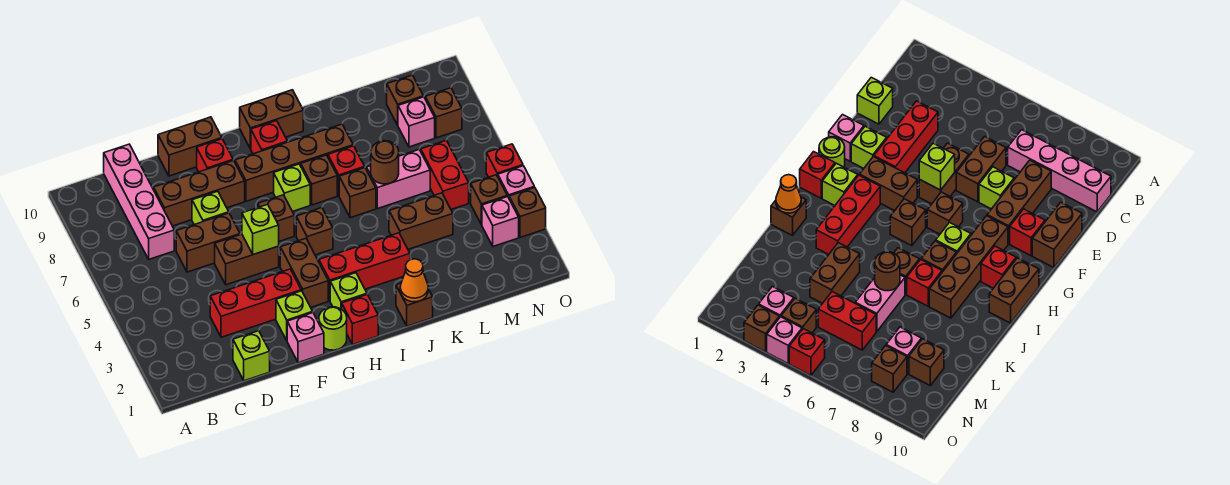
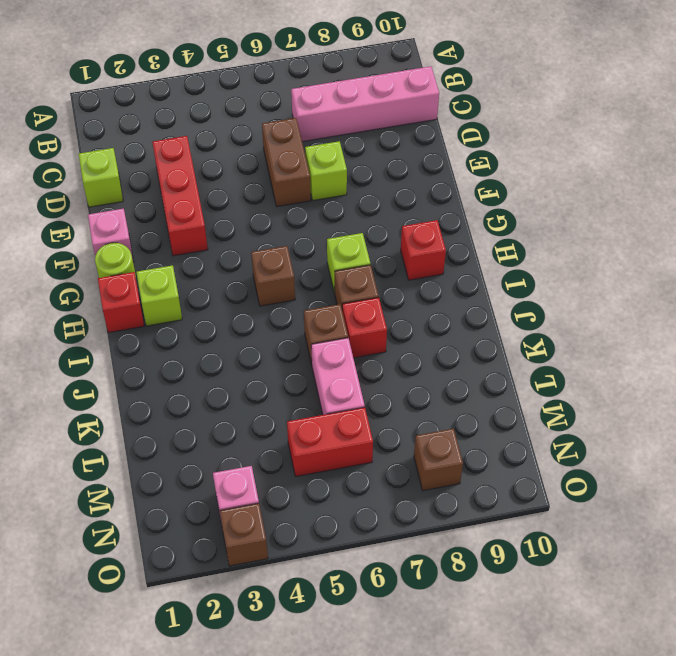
none -> brown 1x3 brick [154,160,245,226]
none -> brown 1x2 brick [215,234,279,285]
none -> brown 1x2 brick [158,117,222,176]
none -> lime 1x1 brick [276,291,313,340]

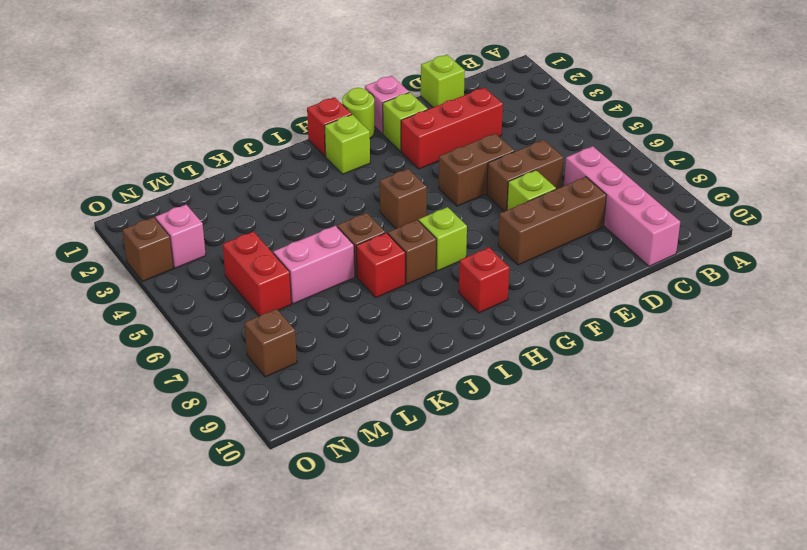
none -> brown 1x2 brick [158,117,222,176]
none -> red 1x1 brick [197,139,233,172]
none -> brown 1x2 brick [280,238,328,307]
none -> brown 1x1 brick [258,195,294,241]

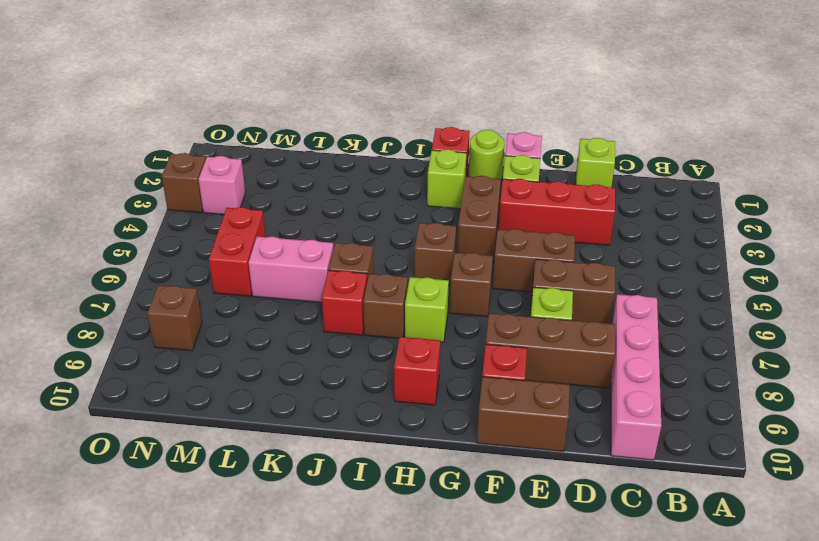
none -> brown 1x4 brick [235,124,353,201]
none -> red 1x3 brick [319,233,410,300]
none -> brown 1x2 brick [240,90,303,149]
none -> brown 1x1 brick [396,283,433,326]

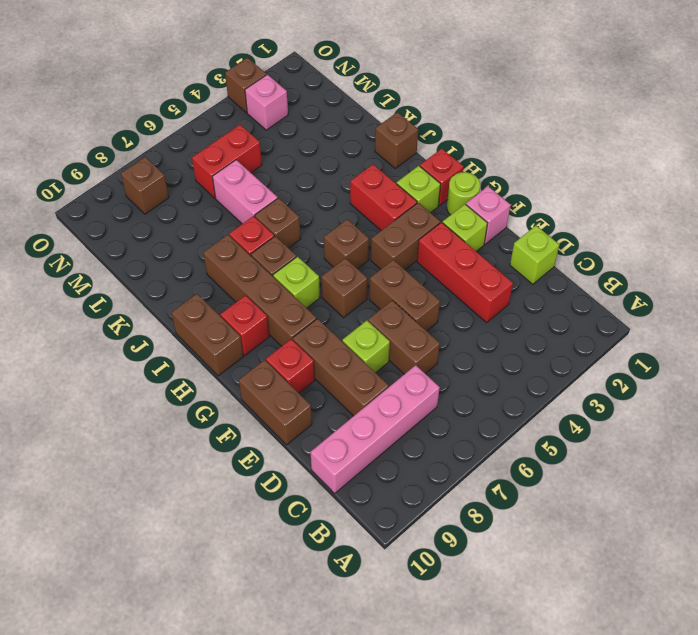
red 1x2 brick [350,164,417,230] -> red 1x3 brick [319,233,410,300]
none -> brown 1x2 brick [389,193,453,249]
none -> pink 1x1 brick [398,97,435,147]
none -> brown 1x1 brick [387,75,423,125]
none -> brown 1x1 brick [471,175,507,225]

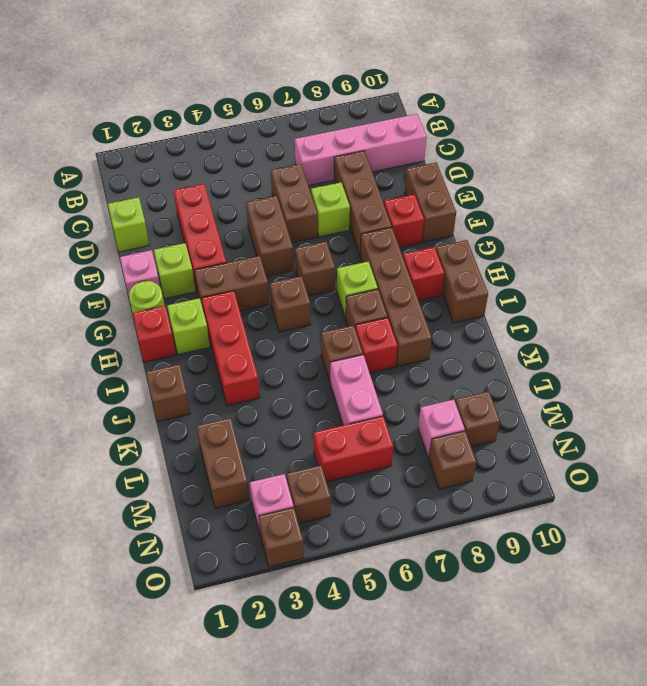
brown 1x2 brick [197,418,249,508] -> brown 1x2 brick moved to [389,193,453,249]
none -> pink 1x1 brick [498,166,534,197]
none -> red 1x1 brick [486,144,523,177]
none -> lime 1x1 brick [242,204,279,255]
none -> orange 1x1 cone [400,259,428,302]

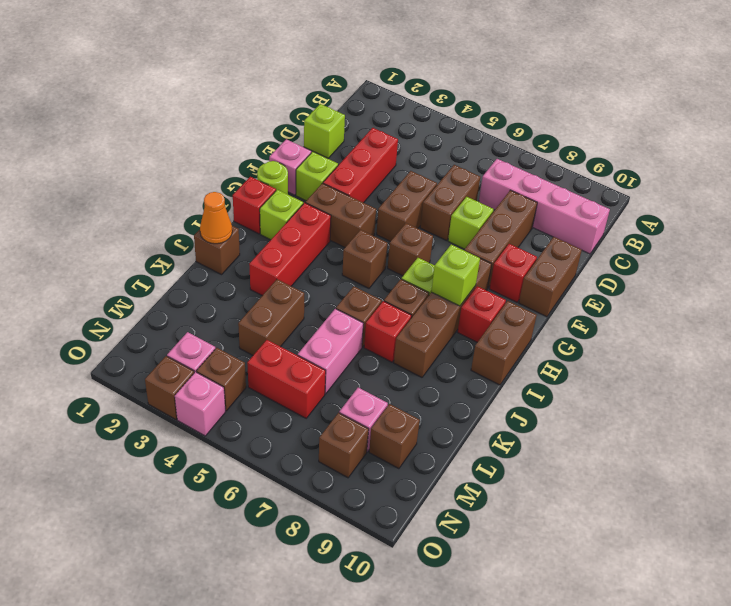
lime 1x1 brick [431,245,480,306] -> lime 1x1 brick moved to [242,204,279,255]
none -> red 1x1 brick [486,144,523,177]
none -> brown 1x1 round brick [371,141,399,184]

